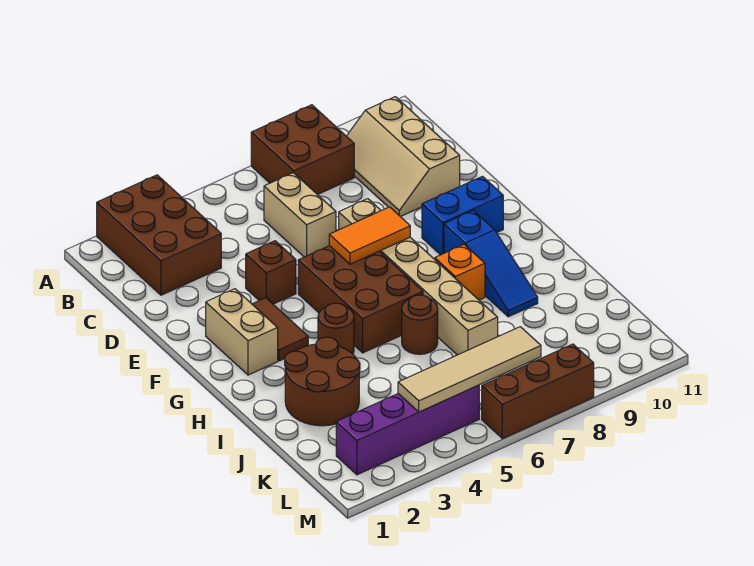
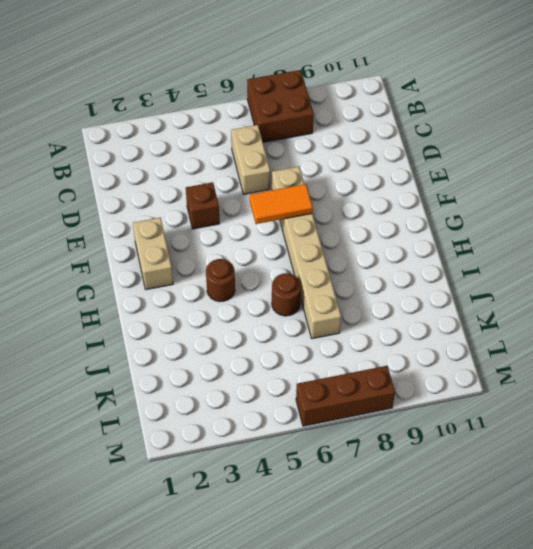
none -> brown 2x3 brick [97,175,221,295]
none -> tan 2x3 slope [347,97,460,217]
none -> brown 1x2 tile [252,298,308,361]

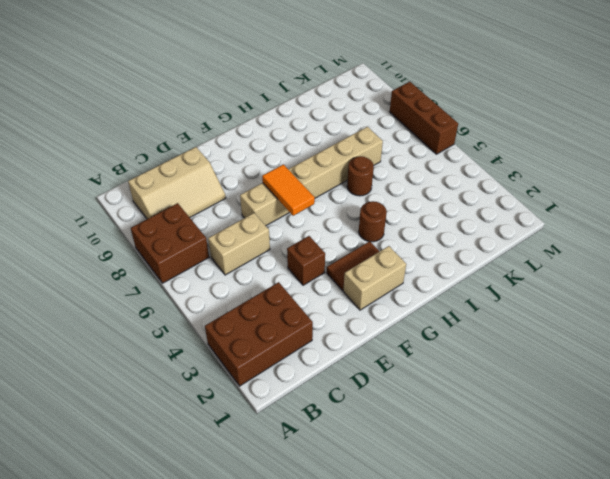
none -> brown 2x3 brick [298,246,423,353]
none -> blue 1x2 brick [422,176,503,255]
none -> blue 1x3 slope [444,210,538,317]

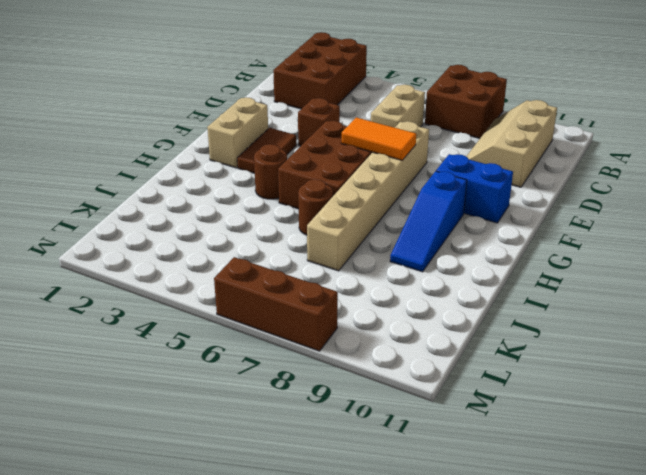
none -> orange 1x1 brick [435,245,485,300]
none -> brown 2x2 round brick [285,337,360,426]
none -> purple 1x4 brick [336,385,479,475]

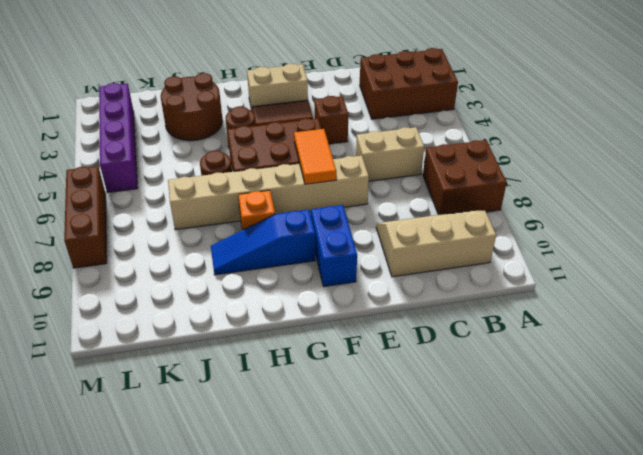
none -> tan 1x4 tile [398,327,541,412]

